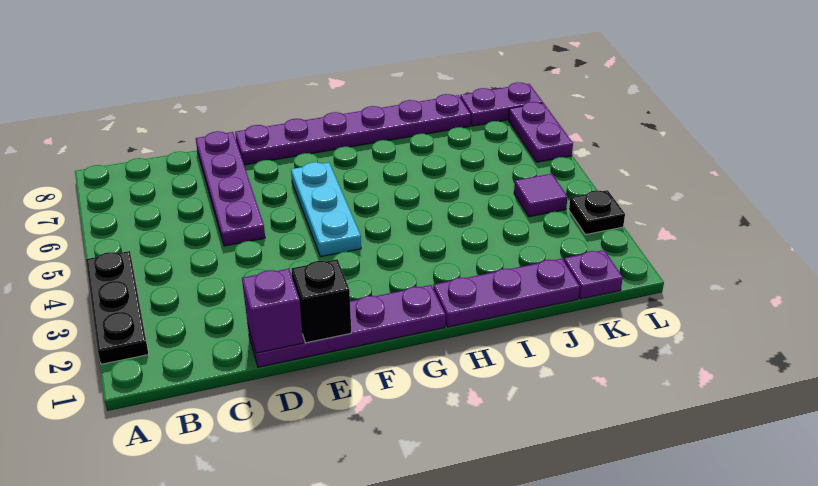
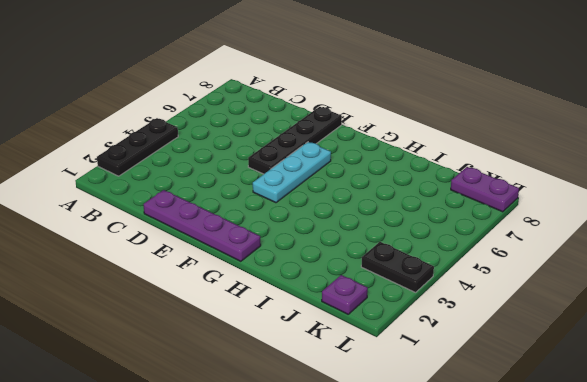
black 1x4 plate [248,107,342,174] -> purple 1x6 plate [235,94,471,165]
black 1x2 plate [361,242,434,293] -> black 1x1 plate [569,190,625,235]
none -> purple 1x4 plate [196,131,265,246]
none -> purple 1x3 plate [433,259,580,327]
none -> purple 1x1 tile [514,174,568,217]

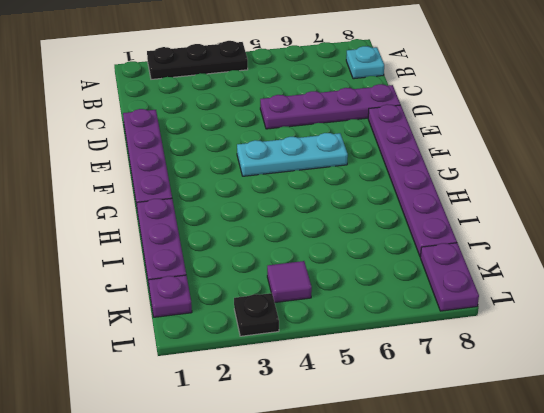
cyan 1x1 plate [346,46,384,79] -> none
none -> purple 1x2 plate [509,102,573,162]
none -> purple 1x1 brick [242,269,303,353]
none -> black 1x1 brick [291,259,351,343]

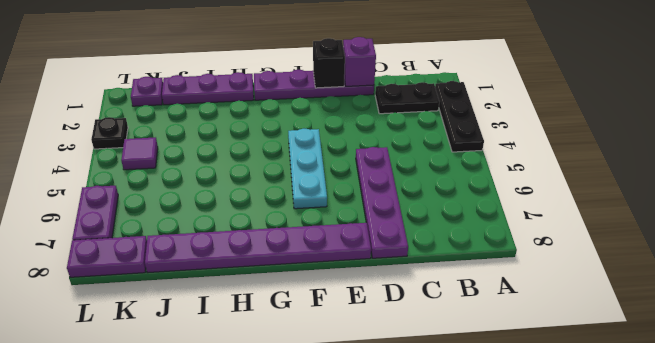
black 1x2 plate [375,82,439,114] -> none

